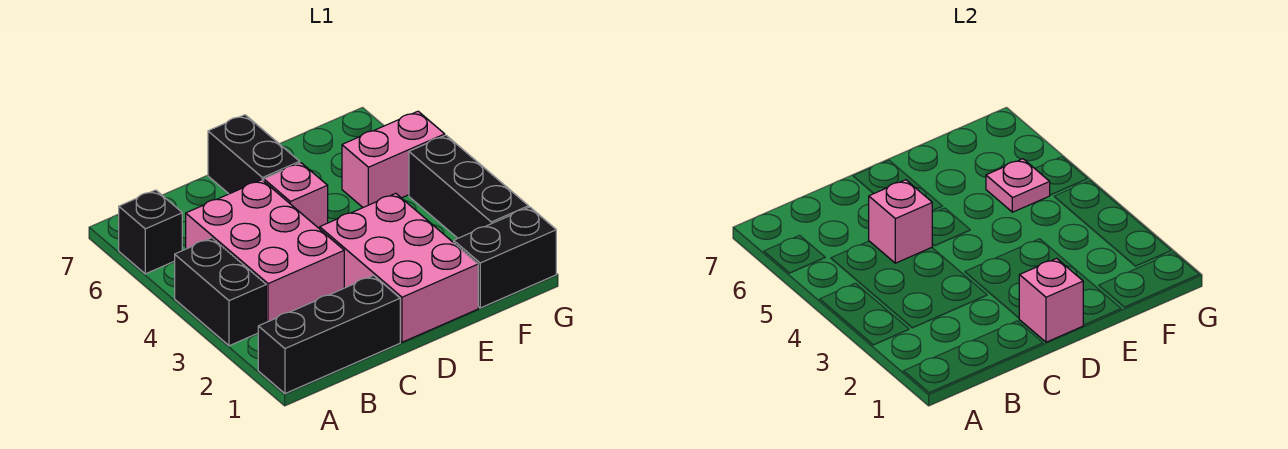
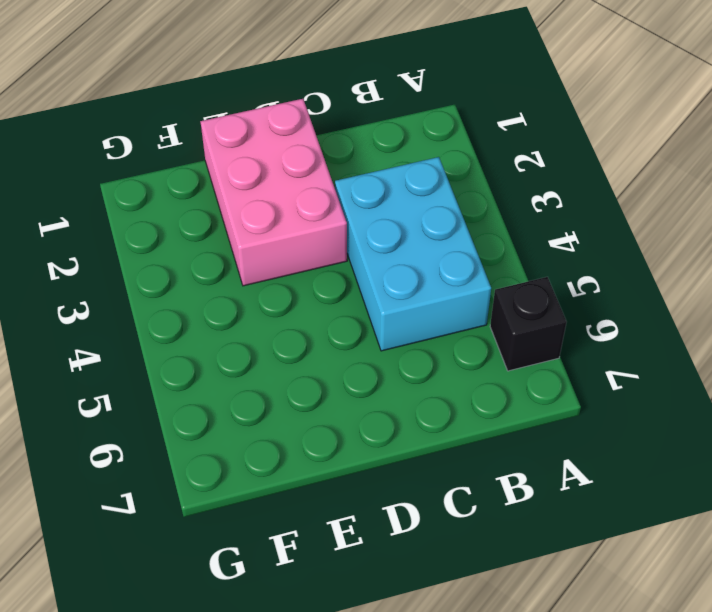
cyan 2x3 brick [335,157,491,351] -> pink 2x3 brick [186,180,344,322]
none -> black 1x3 brick [258,276,400,394]
none -> black 1x2 brick [175,238,266,346]
none -> pink 1x1 brick [264,163,328,229]

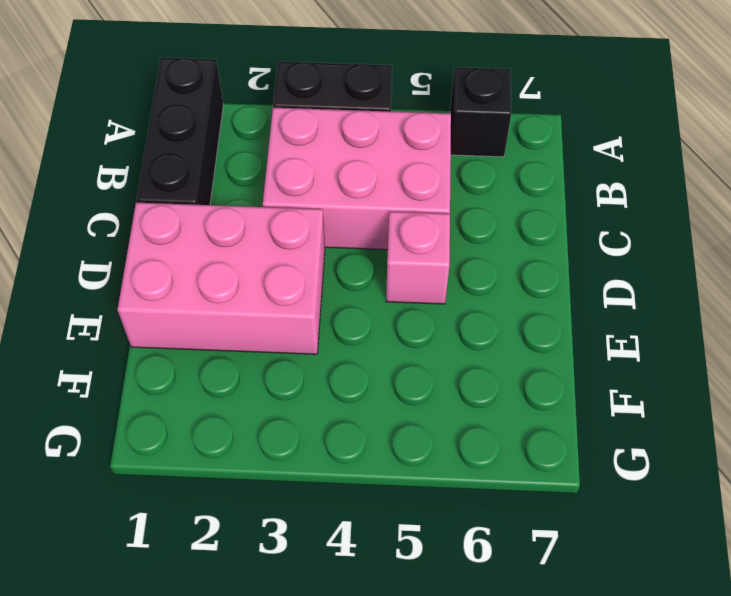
none -> black 1x2 brick [208,115,300,194]
none -> black 1x2 brick [454,207,556,308]
none -> pink 1x2 brick [342,111,445,207]

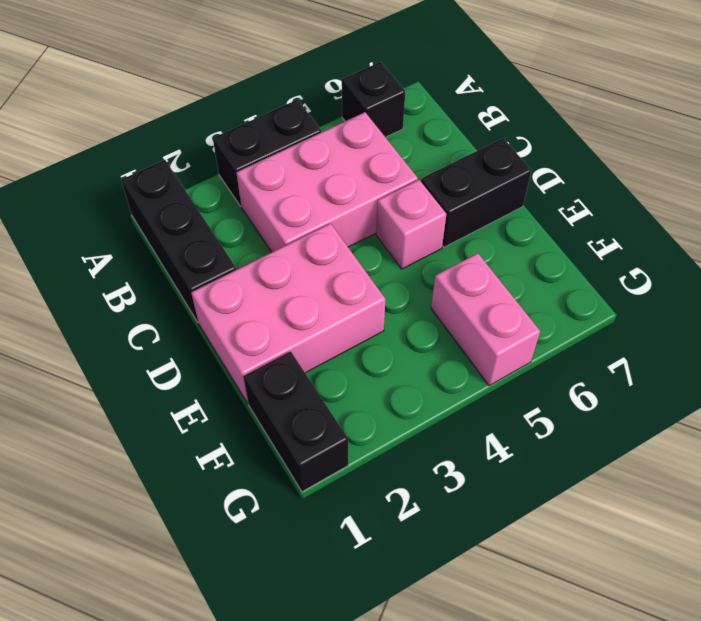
none -> black 1x3 brick [409,135,529,238]
none -> pink 1x1 brick [869,180,933,263]
none -> pink 1x1 brick [1019,258,1083,342]

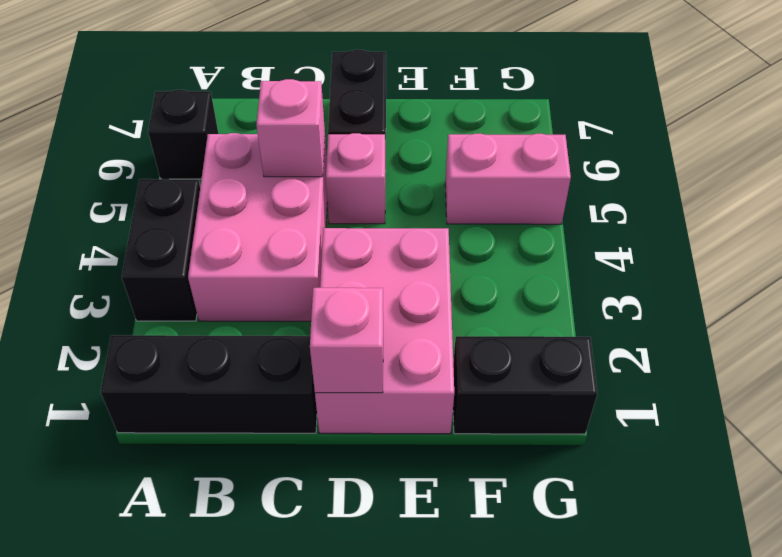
none -> black 1x3 brick [409,135,529,238]
none -> pink 1x1 plate [986,159,1050,212]

